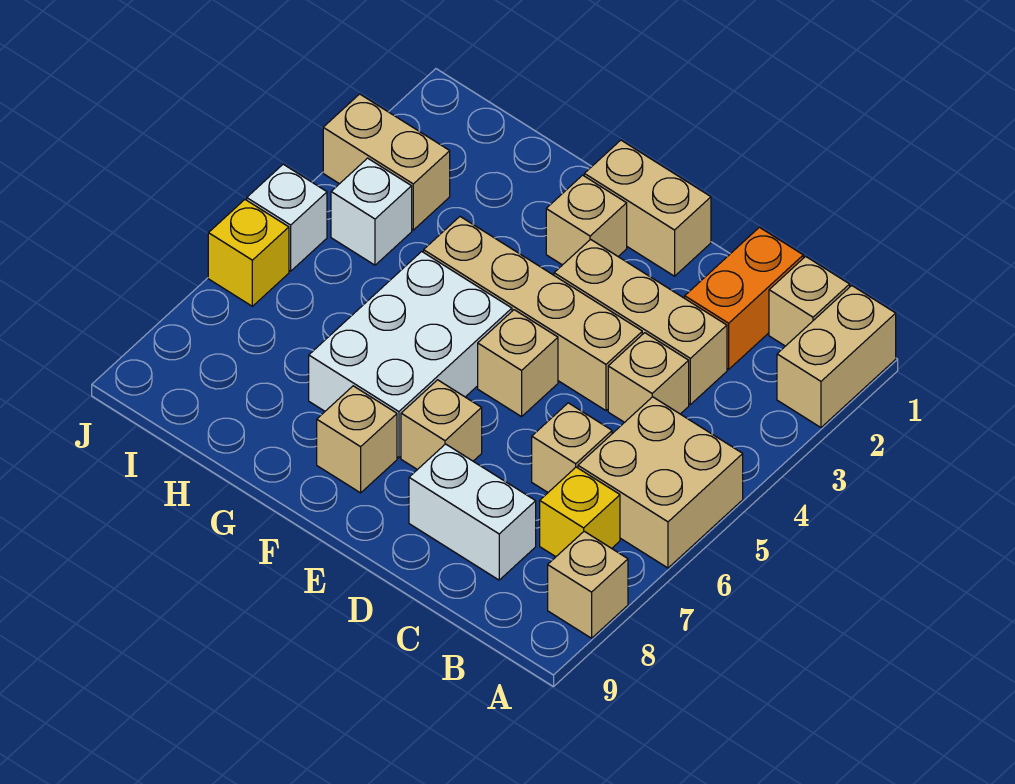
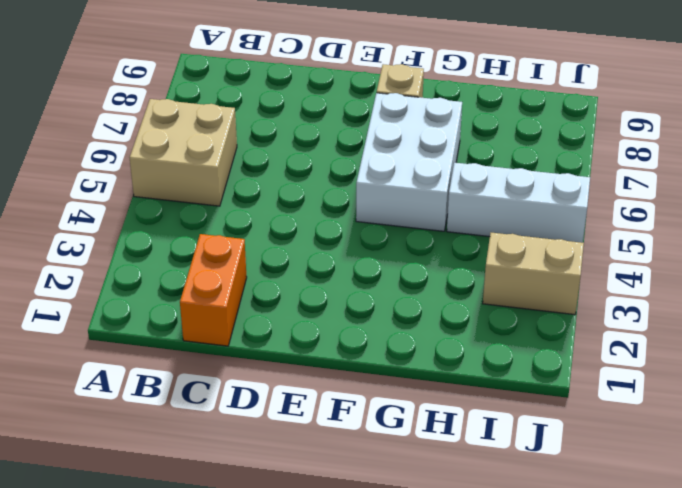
white 1x3 brick [447,163,590,243] -> white 1x1 brick [247,164,327,271]
none -> tan 1x2 brick [777,286,896,427]
none -> tan 1x1 brick [548,531,628,638]
none -> tan 1x1 brick [769,256,850,346]

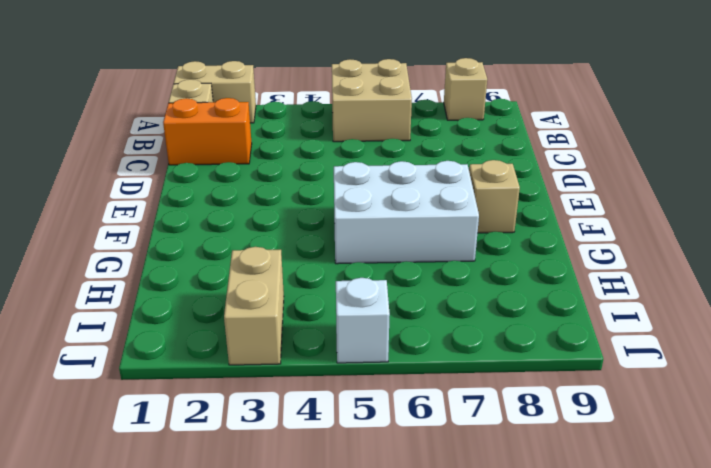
none -> yellow 1x1 brick [540,467,620,557]
none -> tan 1x3 brick [554,239,727,404]
none -> tan 1x1 brick [608,333,689,422]

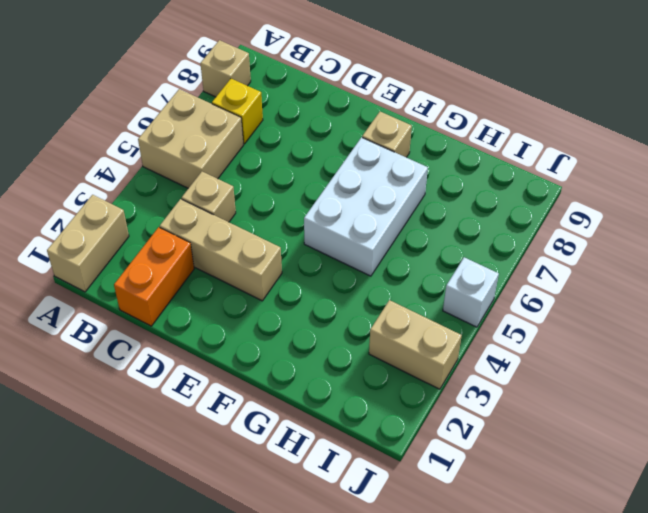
none -> tan 1x1 brick [769,256,850,346]
none -> tan 1x1 brick [532,403,612,492]
none -> white 1x2 brick [409,444,536,580]

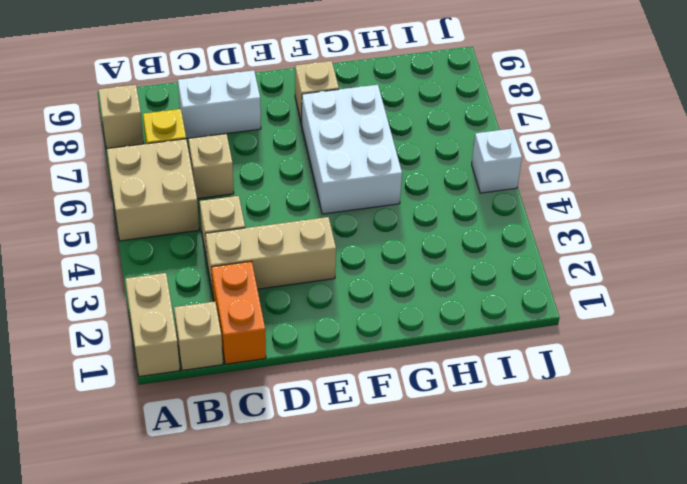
none -> tan 1x4 brick [424,217,642,411]
none -> tan 1x2 brick [584,140,711,276]
none -> tan 1x1 brick [478,310,558,417]

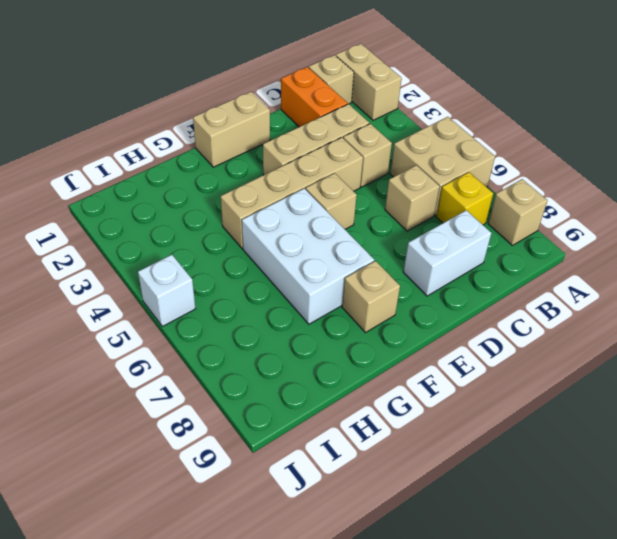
none -> tan 1x1 brick [401,380,482,470]
none -> tan 1x1 brick [546,175,627,265]
none -> tan 1x2 brick [323,94,450,230]

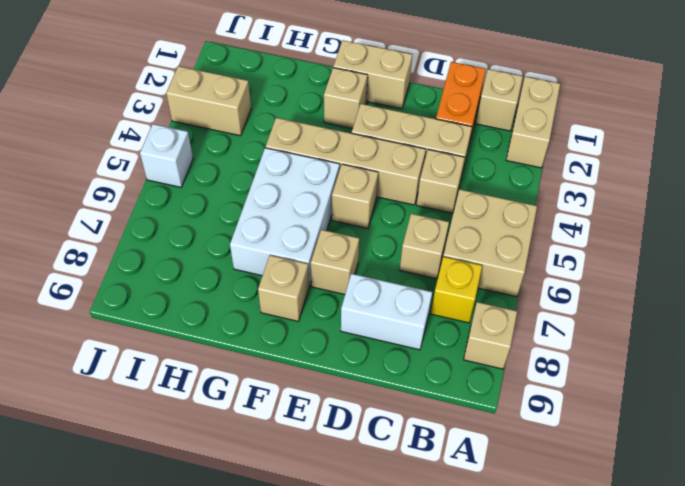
none -> white 1x1 brick [331,158,412,265]
none -> yellow 1x1 brick [208,200,289,306]

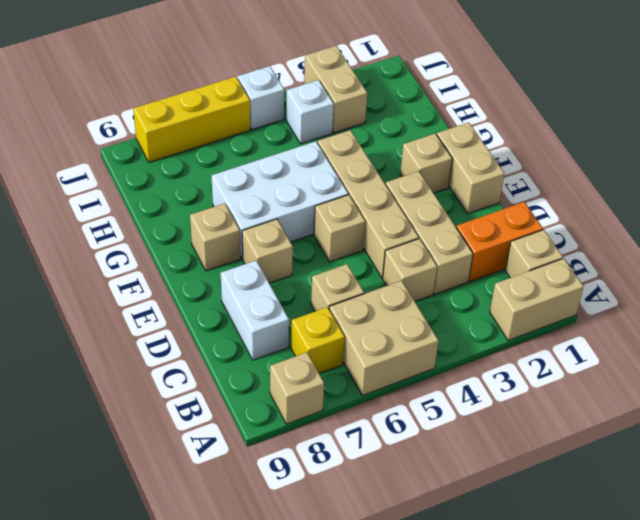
yellow 1x3 brick [133,77,250,162] -> yellow 1x1 brick [208,200,289,306]

